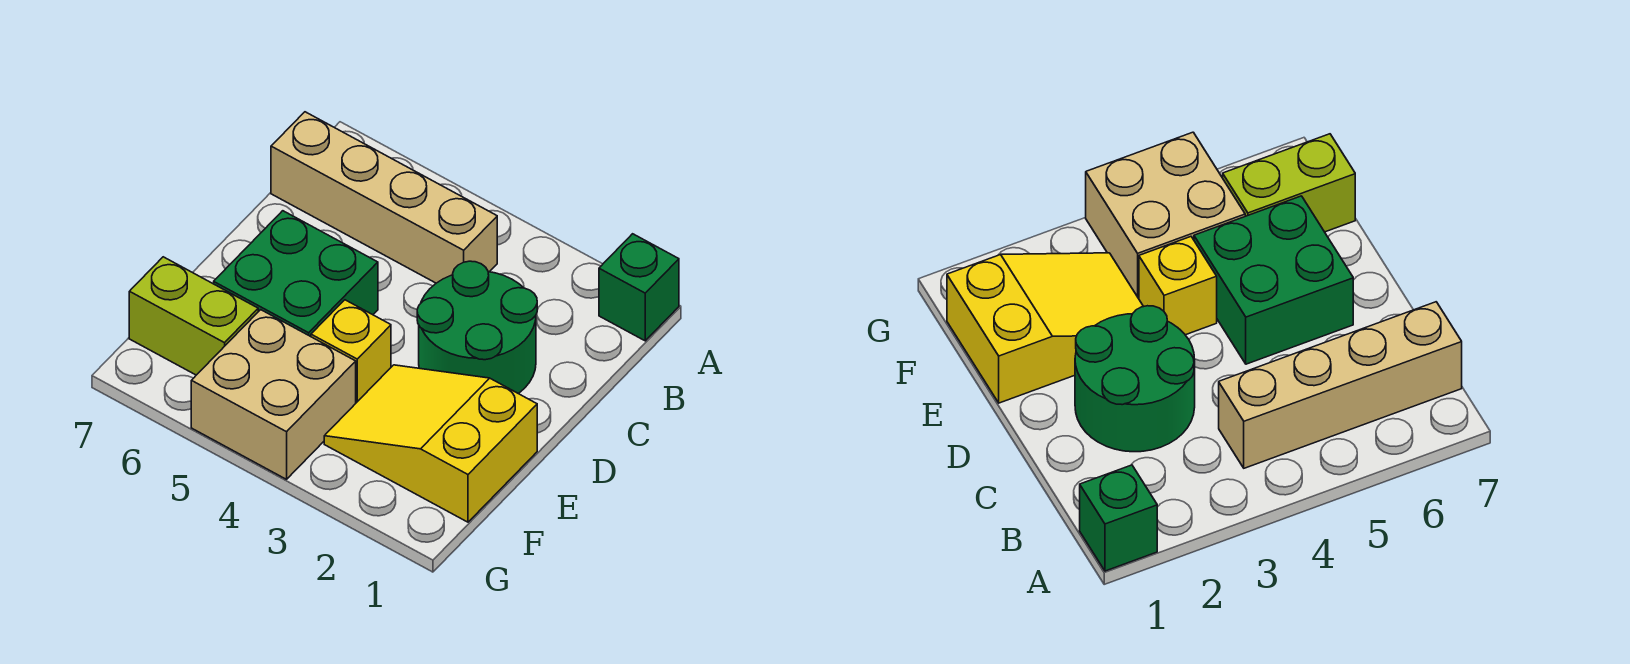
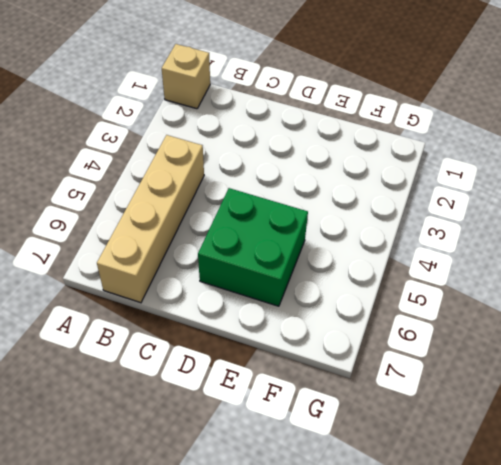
tan 1x1 brick [162,44,210,109] -> green 1x1 brick [599,234,679,341]
none -> green 2x2 round brick [417,261,537,394]
none -> yellow 2x3 slope [324,365,537,522]

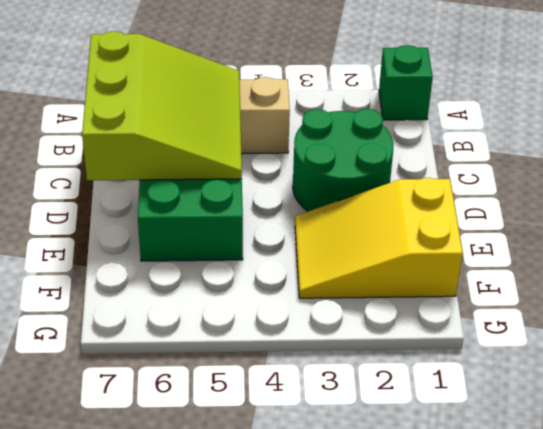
lime 3x3 slope [82,31,242,180] -> none
none -> yellow 1x1 brick [311,300,391,403]
none -> tan 2x2 brick [191,310,356,479]

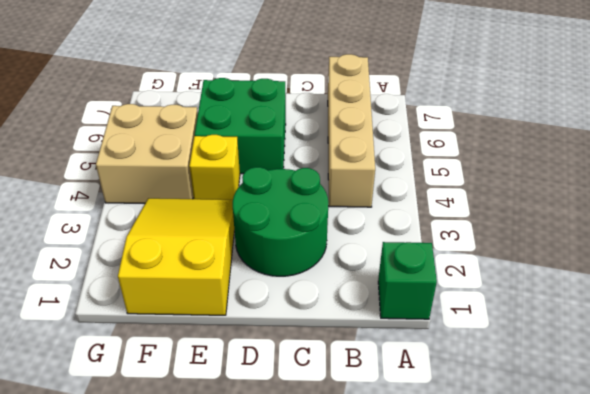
none -> lime 1x2 brick [129,257,258,375]

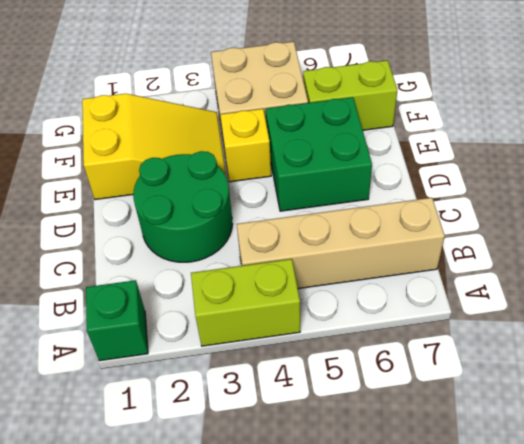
lime 1x2 brick [191,259,300,346] -> none

